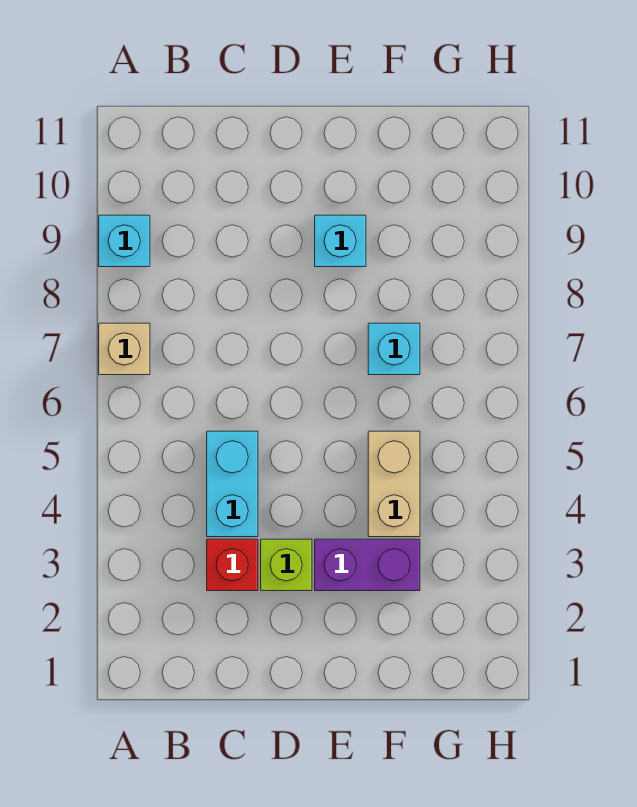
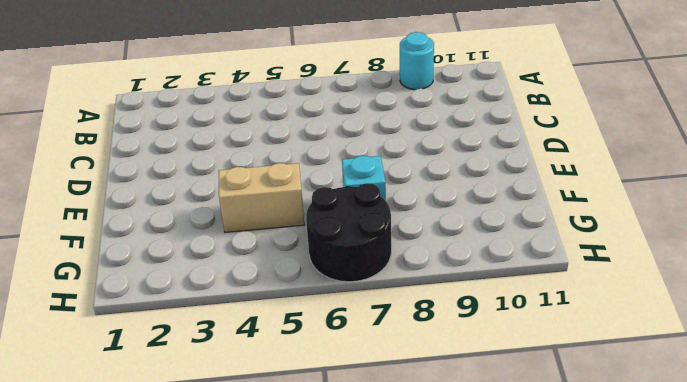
cyan 1x1 round brick [400,32,434,90] -> cyan 1x1 brick [99,215,150,267]
black 2x2 round brick [306,183,391,282] -> none
none -> tan 1x1 brick [99,323,150,375]
none -> red 1x1 brick [207,539,258,591]

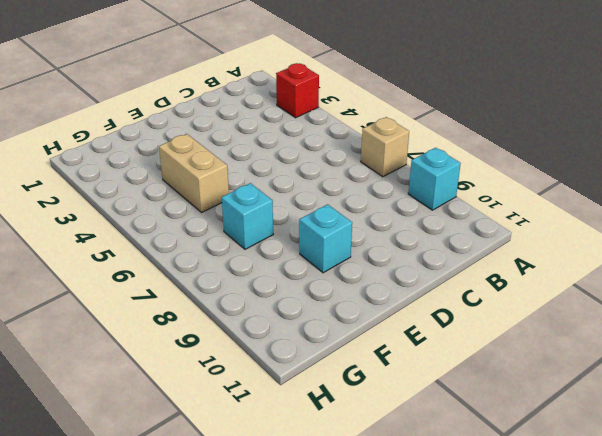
red 1x1 brick [276,63,319,118] -> red 1x1 brick moved to [207,539,258,591]
none -> cyan 1x2 brick [207,431,258,537]
none -> lime 1x1 brick [261,539,312,591]

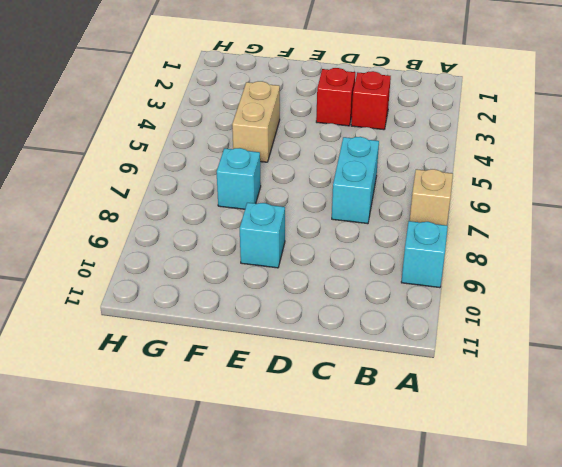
cyan 1x2 brick [332,137,379,224] -> cyan 1x2 brick moved to [207,431,258,537]
red 1x1 brick [316,68,355,126] -> lime 1x1 brick [261,539,312,591]
none -> purple 1x2 brick [315,539,420,591]

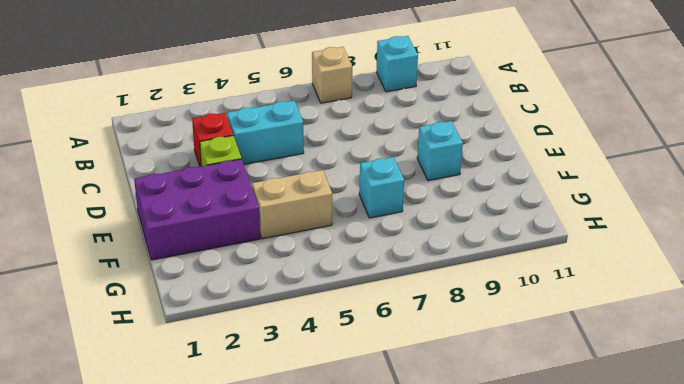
purple 2x3 brick [134,159,260,260] -> purple 1x2 brick [315,539,420,591]

